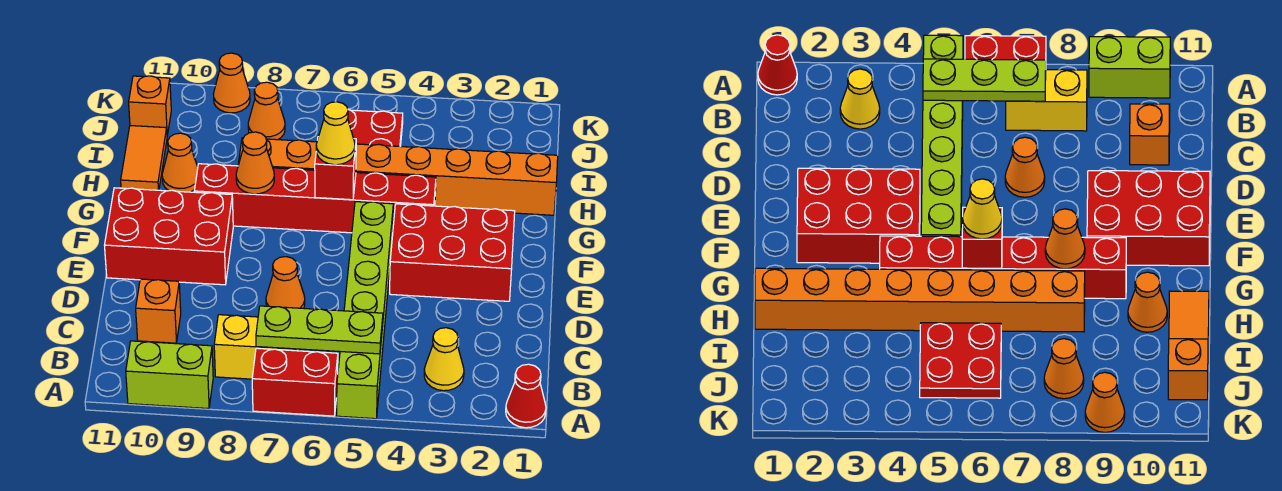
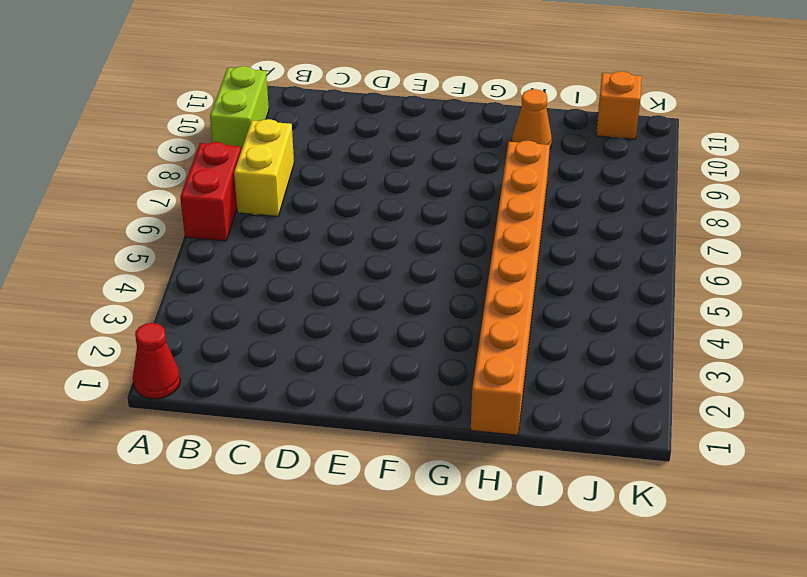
none -> lime 1x6 brick [337,202,393,419]
none -> yellow 1x1 cone [424,328,464,391]
none -> orange 1x1 brick [136,279,181,343]

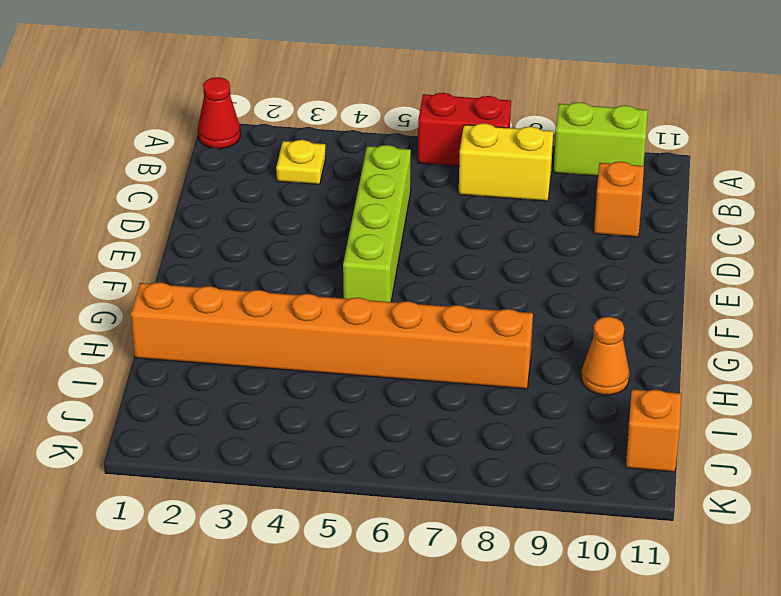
yellow 1x1 plate [276,140,326,184] -> yellow 1x1 cone [424,328,464,391]
lime 1x4 brick [343,145,411,302] -> lime 1x6 brick [337,202,393,419]
none -> orange 1x1 cone [266,257,305,308]
none -> red 2x3 brick [390,204,515,301]
none -> red 2x3 brick [104,188,233,285]

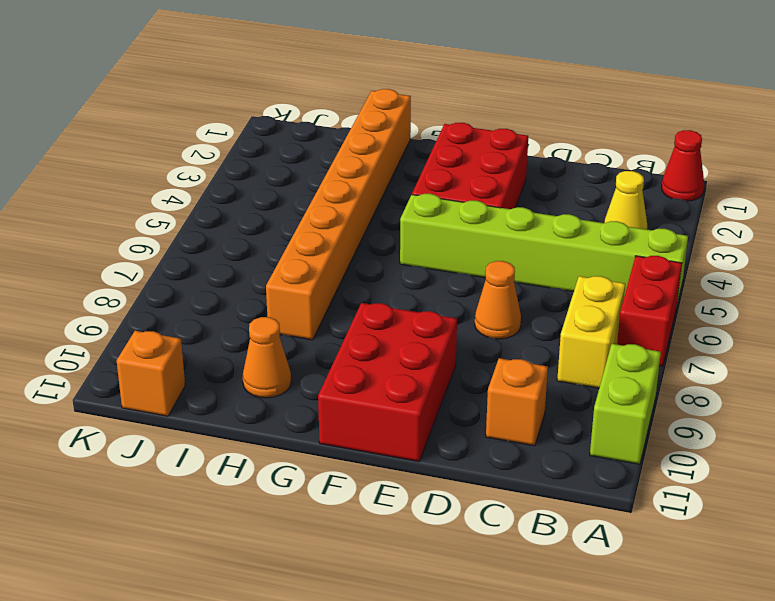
none -> red 1x6 brick [194,164,436,233]
none -> orange 1x2 tile [121,126,167,190]
none -> red 2x2 plate [348,110,403,146]

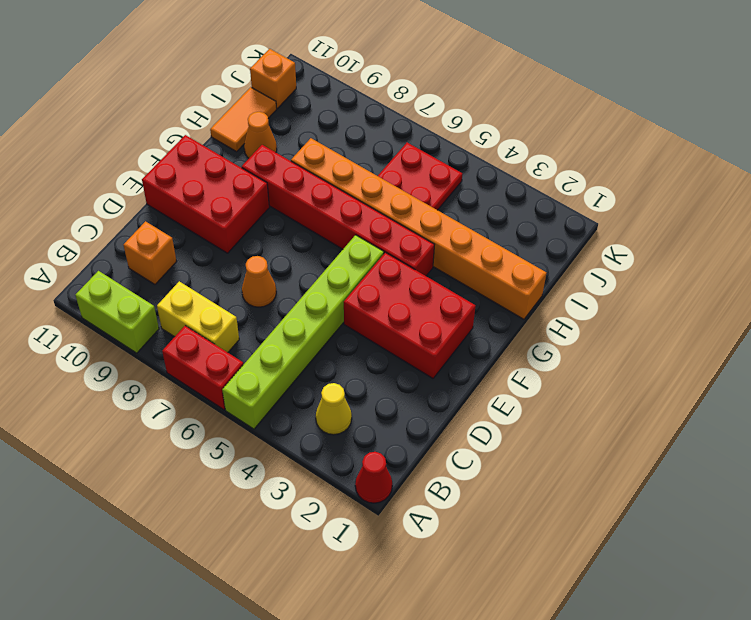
none -> orange 1x1 cone [248,82,285,140]
none -> orange 1x1 cone [213,53,250,113]
none -> lime 1x3 plate [256,306,383,354]

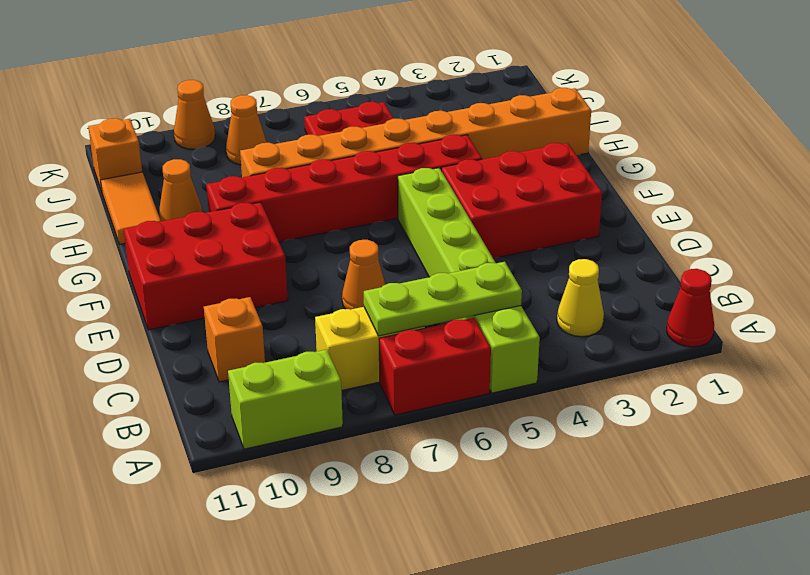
none -> red 1x1 brick [315,139,356,200]
none -> orange 1x1 cone [236,132,274,194]
none -> yellow 1x1 cone [316,102,355,165]

